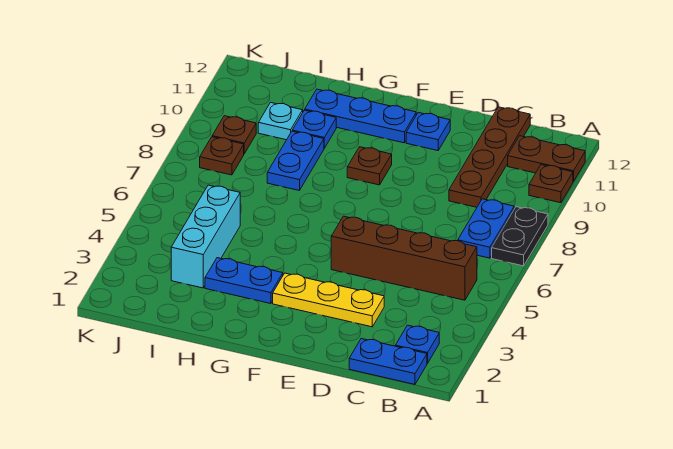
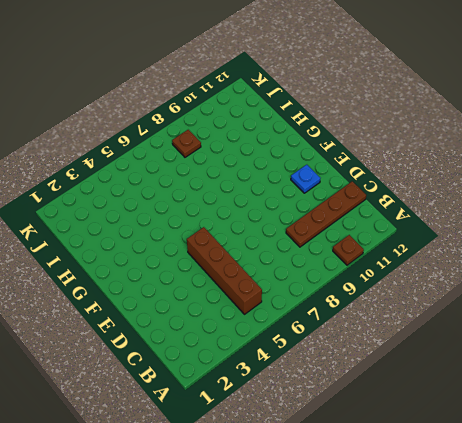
none -> black 1x2 plate [492,207,548,266]
none -> brown 1x2 plate [508,136,585,182]
none -> blue 1x2 plate [349,339,427,384]

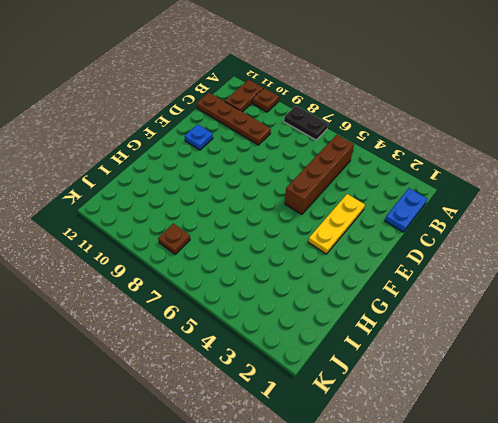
none -> blue 1x1 plate [395,325,439,363]
none -> blue 1x2 plate [458,199,514,258]
none -> brown 1x1 plate [347,147,392,185]

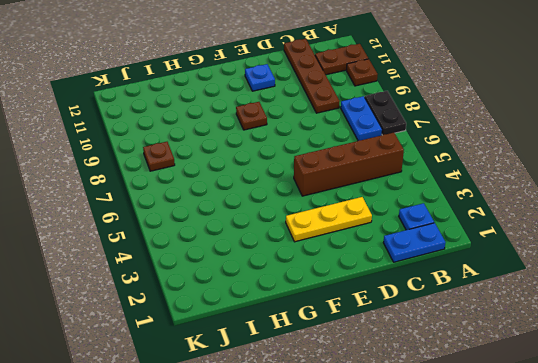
none -> blue 1x3 plate [305,89,416,143]
none -> blue 1x2 plate [205,258,283,304]
none -> blue 1x2 plate [267,131,324,191]

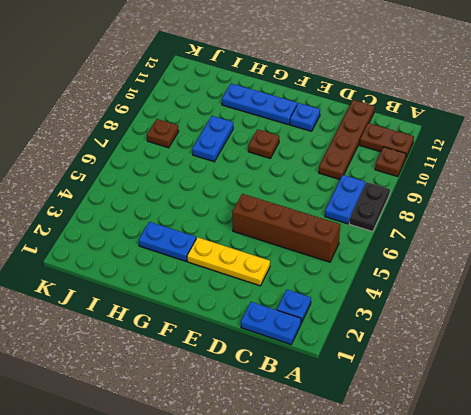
none -> blue 1x1 plate [292,110,336,148]
none -> cyan 1x3 brick [171,185,240,288]
none -> cyan 1x1 plate [258,103,303,140]

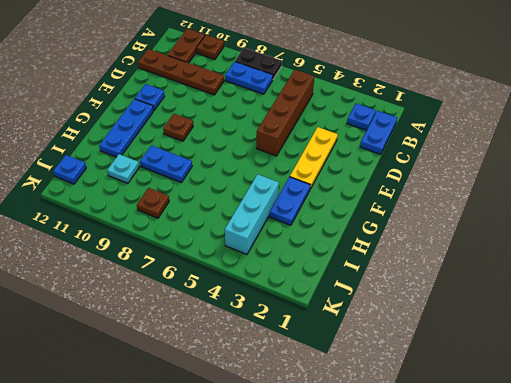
cyan 1x3 brick [225,174,279,254] -> cyan 1x3 brick turned to [171,185,240,288]
blue 1x1 plate [53,155,86,184] -> blue 1x1 plate moved to [292,110,336,148]
none -> brown 1x1 plate [212,116,256,154]

